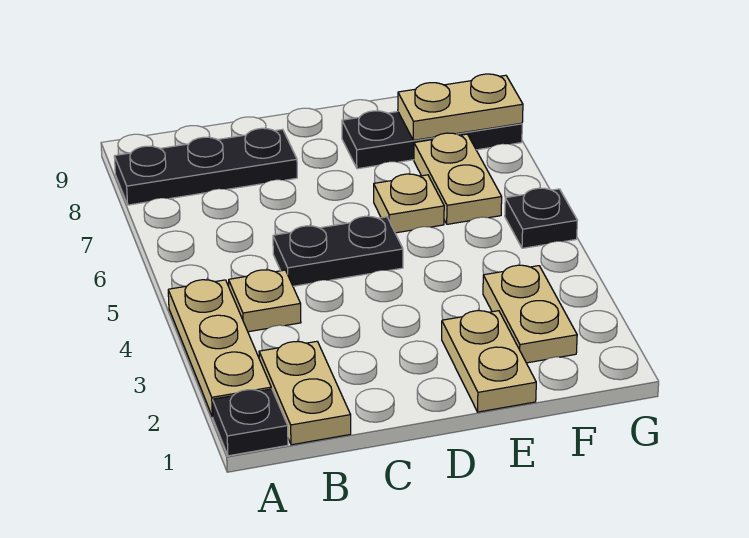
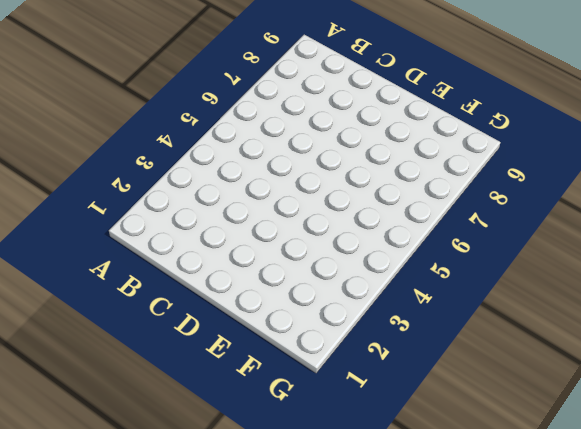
none -> black 1x1 plate [212,389,288,456]
none -> tan 1x3 plate [168,280,271,417]
none -> black 1x3 plate [114,128,297,205]

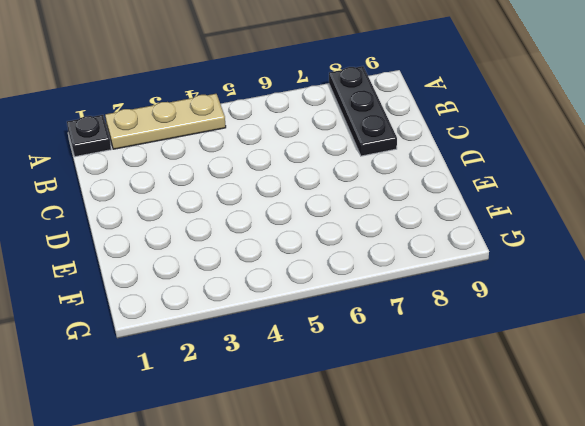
none -> tan 1x2 plate [259,341,351,445]
none -> tan 1x1 plate [229,270,301,332]
none -> black 1x2 plate [273,216,403,286]

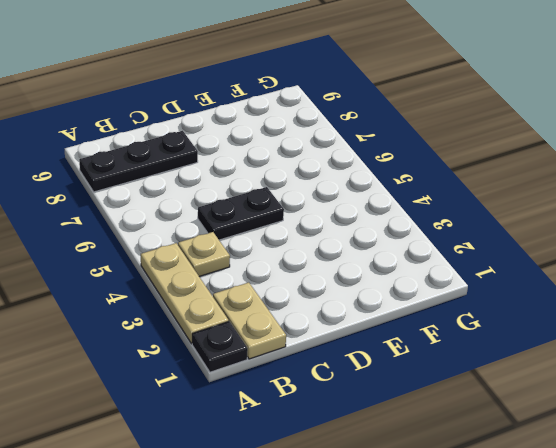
none -> tan 1x2 plate [442,311,536,412]
none -> tan 1x1 plate [374,174,444,233]
none -> black 1x3 plate [342,111,522,169]

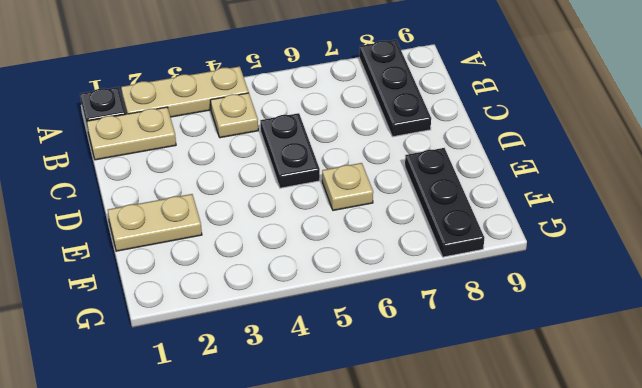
none -> tan 1x2 plate [483,265,577,363]
none -> tan 1x2 plate [414,133,502,224]
none -> black 1x1 plate [505,188,578,248]

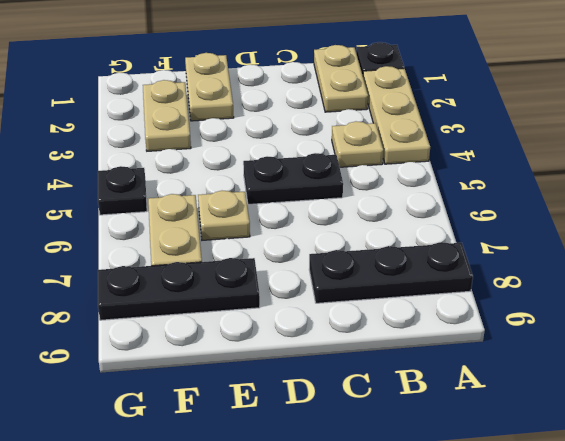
none -> tan 1x2 plate [398,74,523,140]

